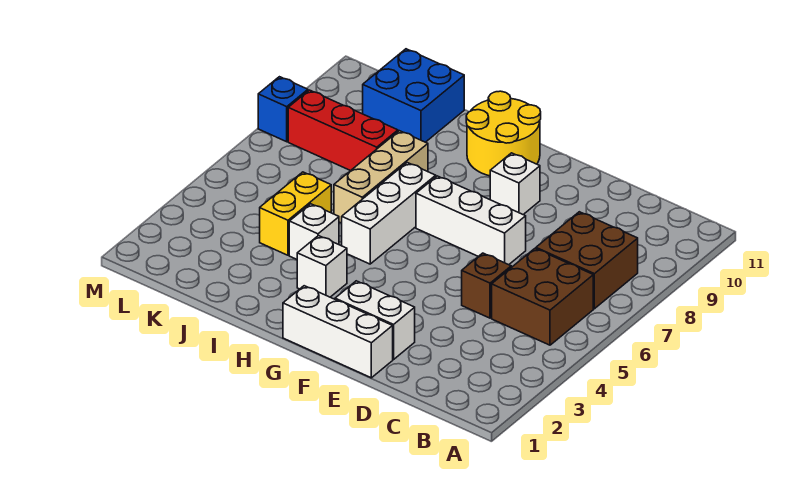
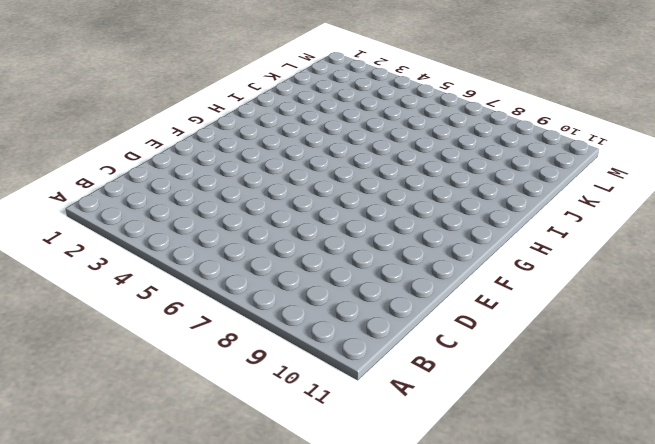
none -> brown 2x2 brick [492,249,593,345]
none -> brown 2x2 brick [536,212,638,309]
none -> brown 1x1 brick [462,253,511,318]

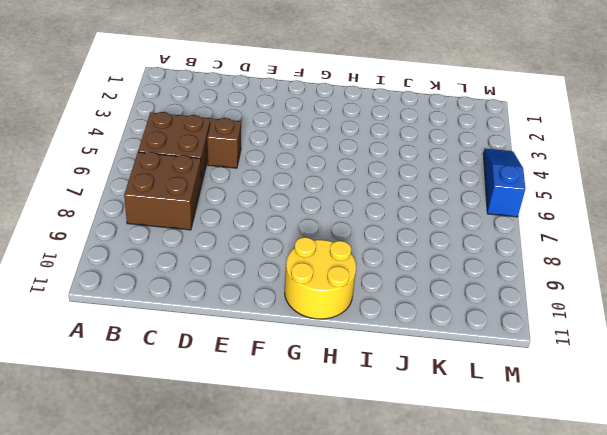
blue 1x3 slope [483,149,525,217] -> none
none -> white 1x3 brick [283,286,393,378]
none -> white 1x2 brick [335,281,415,359]
none -> white 1x3 brick [416,176,526,265]

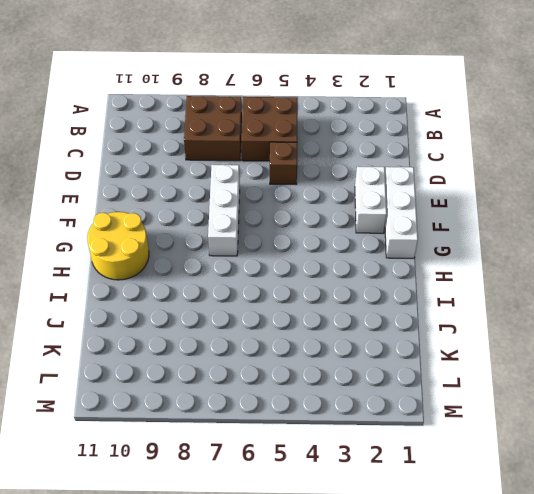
none -> white 1x1 brick [490,153,540,215]
none -> white 1x1 brick [297,236,347,297]
none -> white 1x3 brick [342,163,436,264]

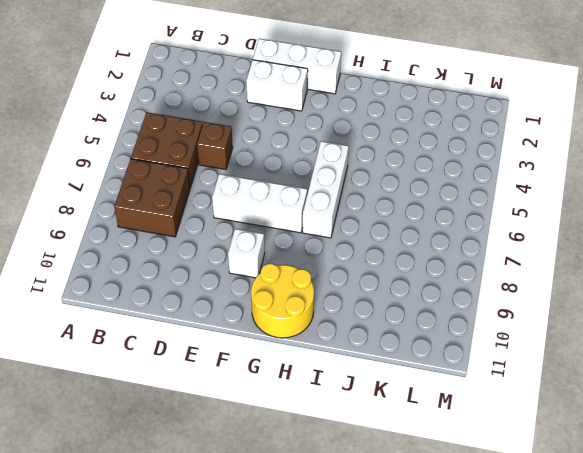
none -> white 1x1 brick [297,236,347,297]
none -> white 1x1 brick [289,204,339,259]
none -> tan 1x3 brick [334,131,428,223]

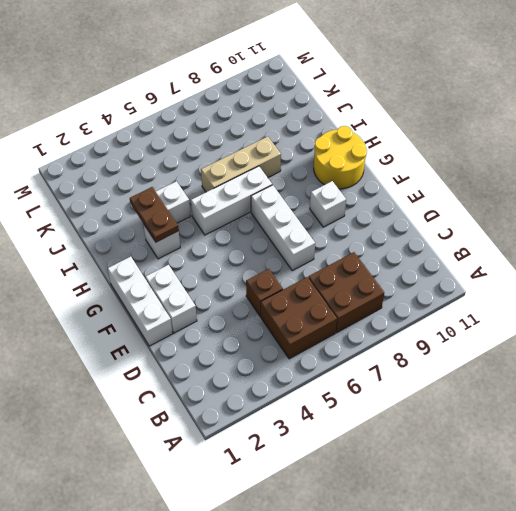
brown 1x2 plate [130,187,179,242] -> none
none -> yellow 1x2 brick [260,172,331,255]
none -> red 1x3 brick [288,90,398,171]
none -> blue 2x2 brick [363,49,464,142]

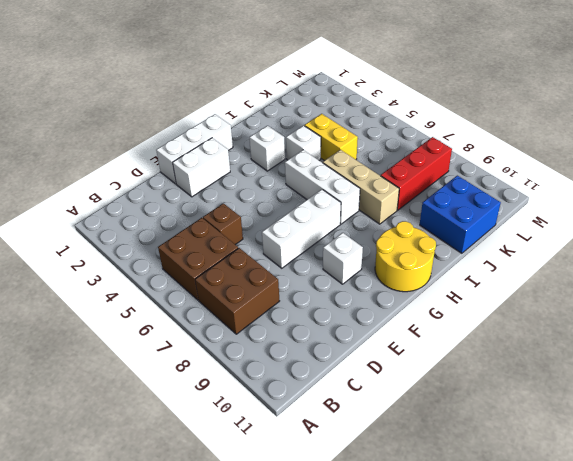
none -> blue 1x1 brick [258,77,308,142]

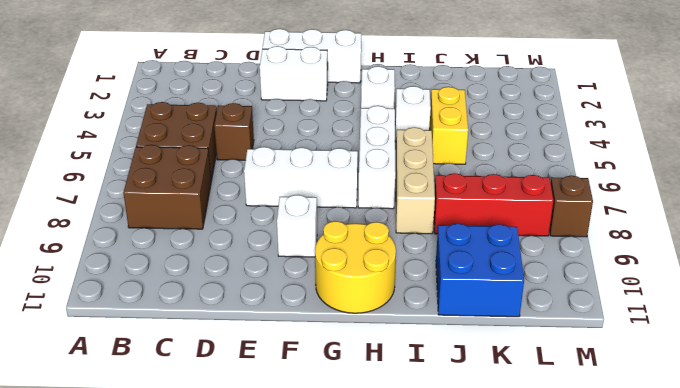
brown 1x1 brick [549,176,593,237] -> blue 1x1 brick [258,77,308,142]

